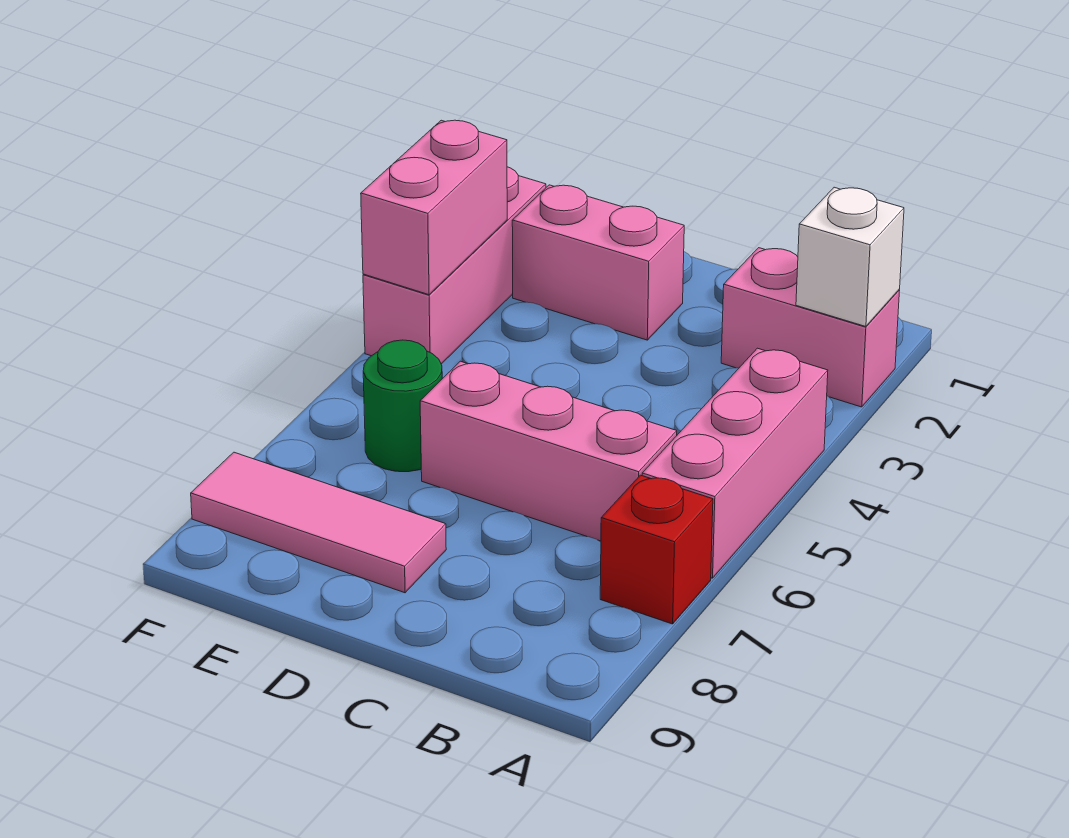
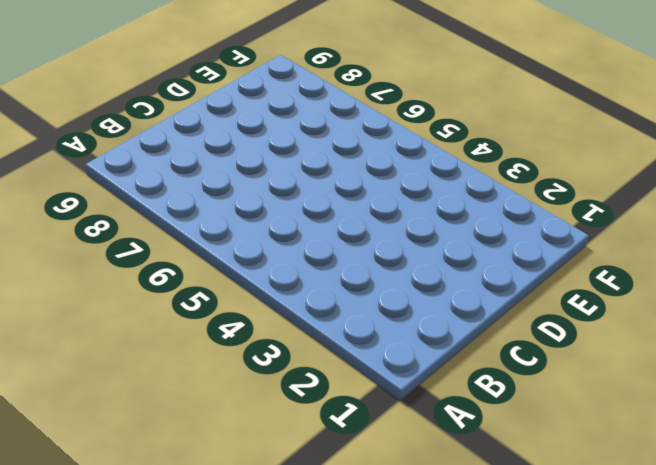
none -> pink 1x2 brick [721,248,900,407]
none -> pink 1x3 brick [642,348,828,578]

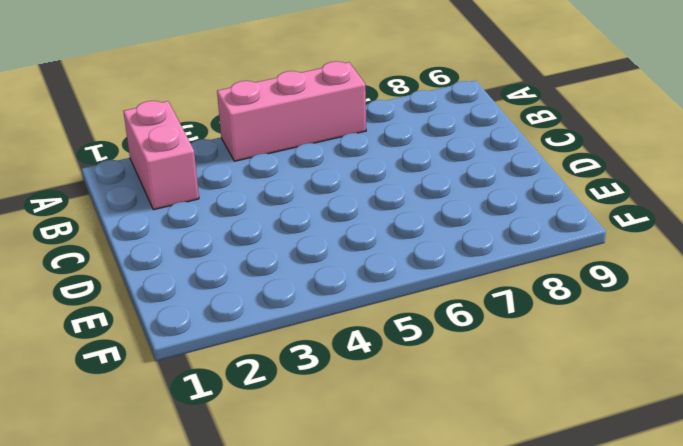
none -> red 1x1 brick [600,475,713,624]
none -> pink 1x3 brick [420,361,677,541]

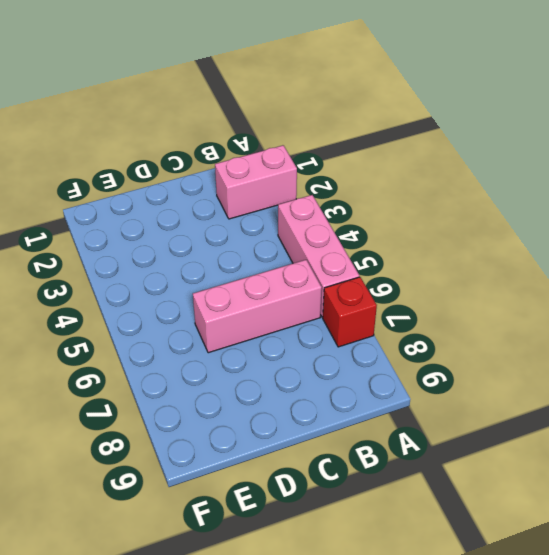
none -> pink 1x2 brick [512,185,684,340]
none -> pink 1x3 tile [191,452,446,593]

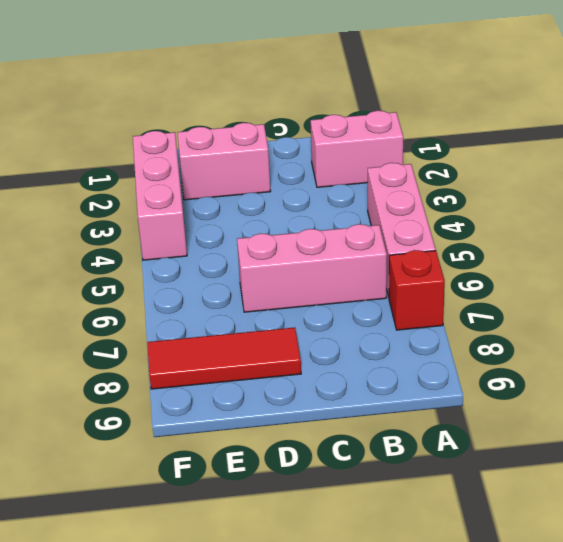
red 1x3 tile [147,327,301,389] -> pink 1x3 tile [191,452,446,593]
none -> green 1x1 round brick [363,340,442,472]
none -> white 1x1 brick [796,187,904,327]

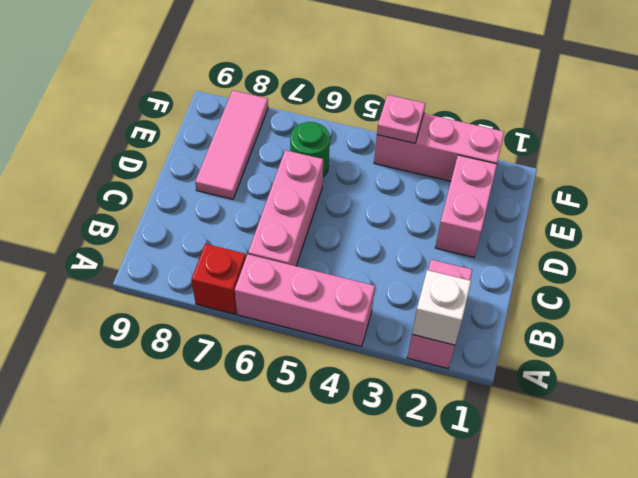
pink 1x1 plate [377,95,425,143] -> pink 1x2 brick [361,120,507,295]

